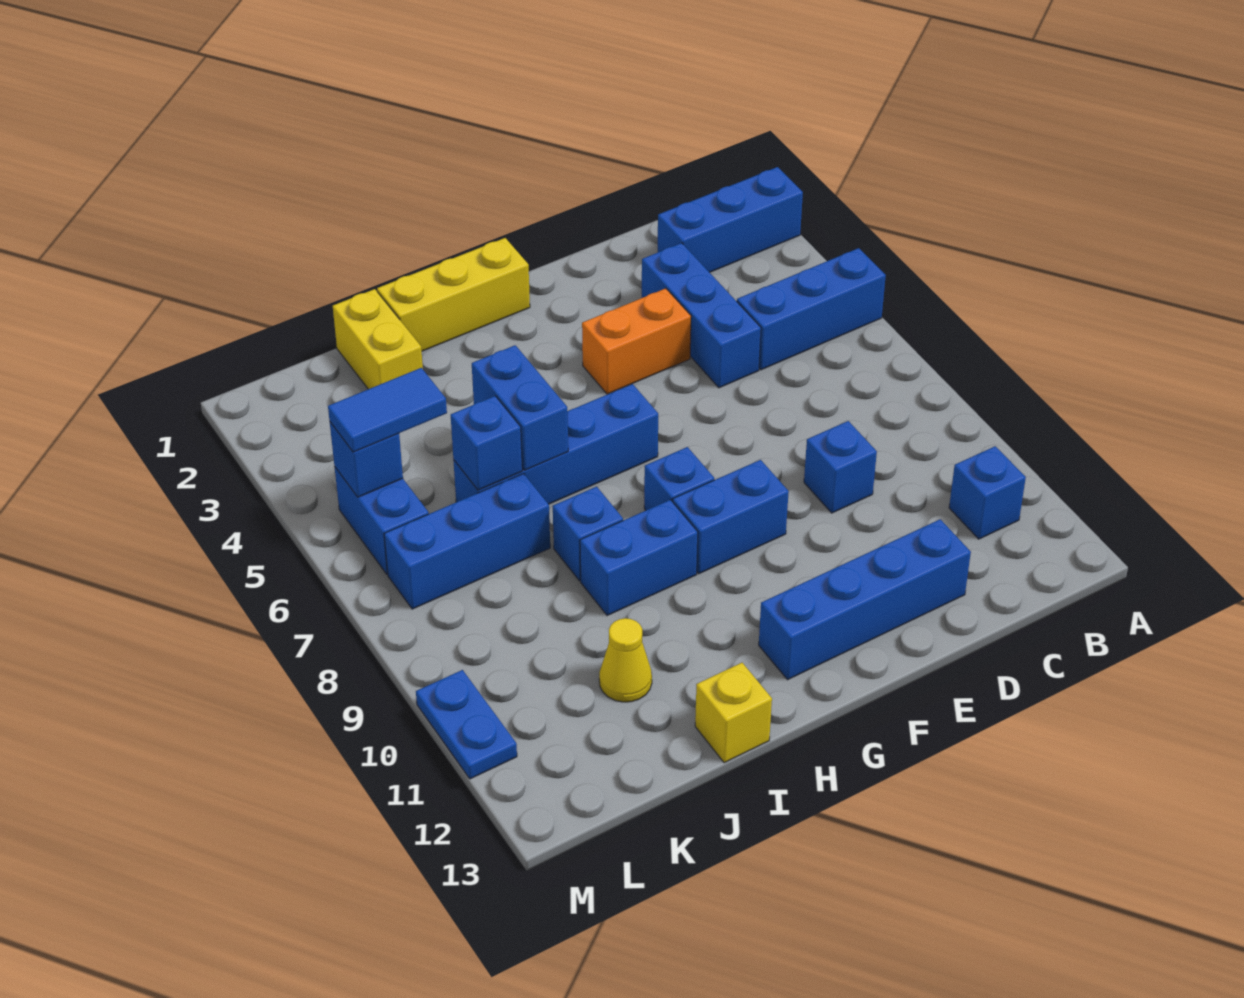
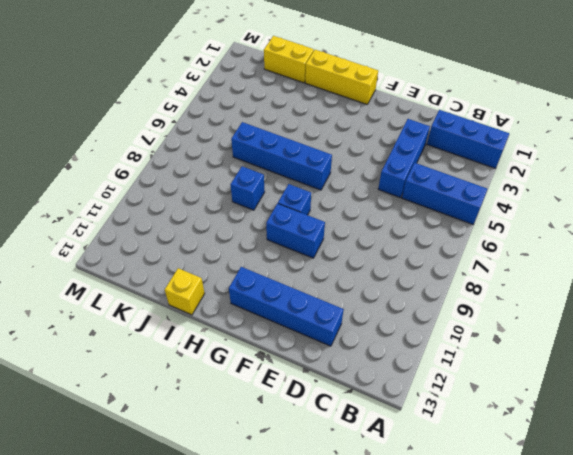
yellow 1x2 brick [264,36,314,83] -> yellow 1x2 brick turned to [333,289,423,389]
none -> blue 1x1 brick [949,446,1026,539]
none -> blue 1x1 brick [804,421,877,513]
none -> orange 1x2 brick [582,288,691,394]

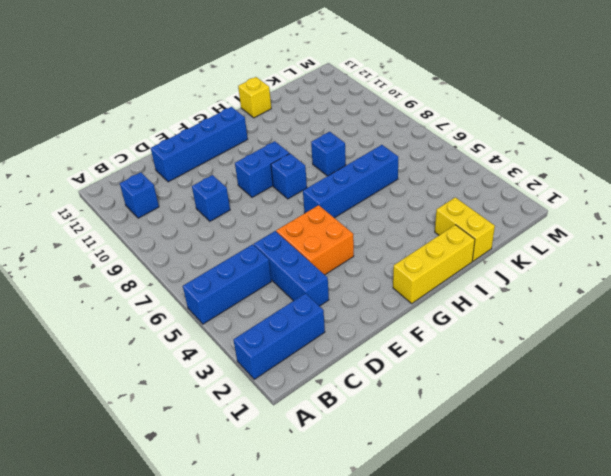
orange 2x2 brick [276,205,354,275] -> orange 1x2 brick [582,288,691,394]
none -> blue 1x2 brick [580,500,698,616]
none -> blue 1x3 brick [384,474,550,609]
none -> yellow 1x1 cone [599,618,652,702]

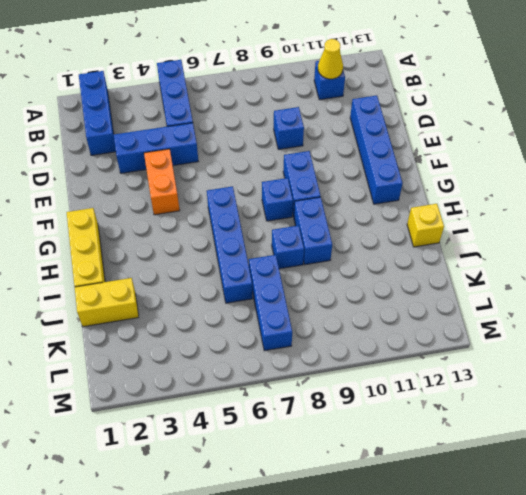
yellow 1x1 cone [318,39,343,79] -> yellow 1x1 cone moved to [599,618,652,702]
none -> blue 1x2 brick [335,468,429,575]
none -> blue 1x2 plate [416,670,517,779]
none -> blue 1x2 brick [472,345,568,470]

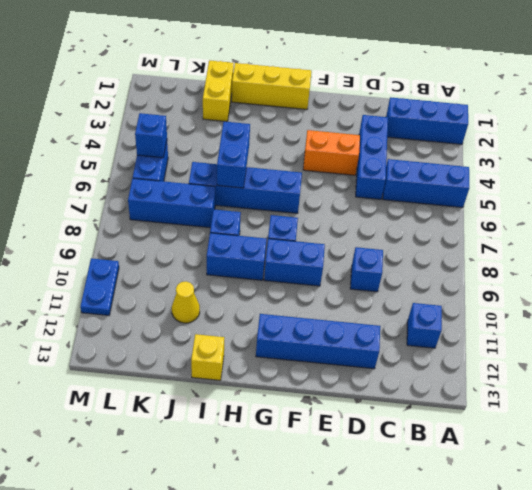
none -> blue 1x1 brick [451,396,522,490]
none -> blue 1x2 tile [328,368,447,452]

